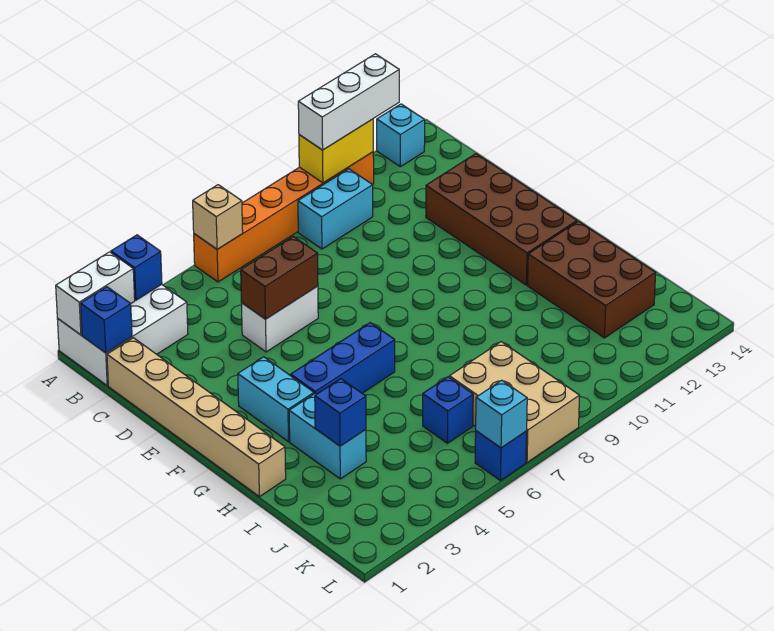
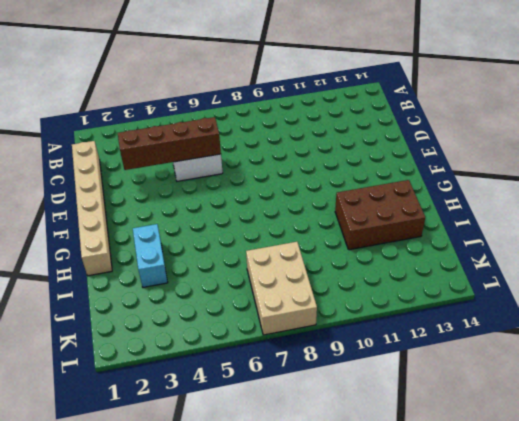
brown 1x4 brick [118,117,221,170] -> brown 1x2 brick [241,236,318,319]
brown 2x3 brick [335,180,425,250] -> brown 2x3 brick turned to [528,221,656,338]
none -> white 2x3 brick [57,284,188,385]
none -> orange 1x6 brick [194,152,374,282]
none -> cyan 1x1 brick [377,104,425,167]

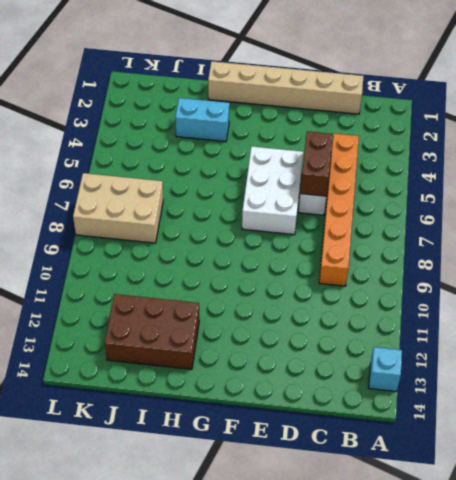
orange 1x6 brick [319,133,359,286] -> orange 1x6 brick moved to [194,152,374,282]
white 2x3 brick [242,147,303,235] -> white 2x3 brick moved to [57,284,188,385]
none -> cyan 1x2 brick [298,169,373,249]
none -> brown 2x4 brick [426,154,577,285]
none -> cyan 1x2 brick [238,357,314,442]

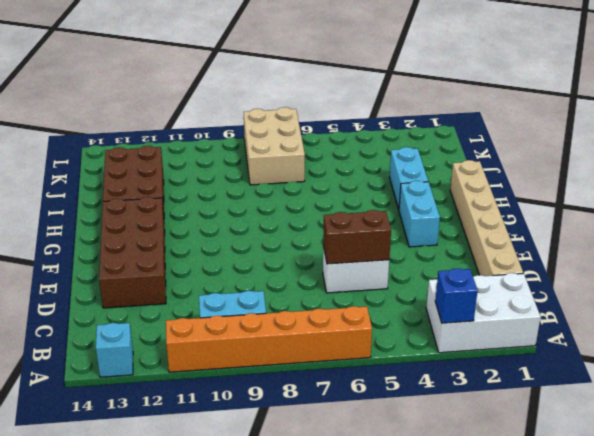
none -> blue 1x3 brick [291,323,395,394]
none -> blue 1x1 brick [423,377,473,443]
none -> blue 1x1 brick [475,431,527,481]

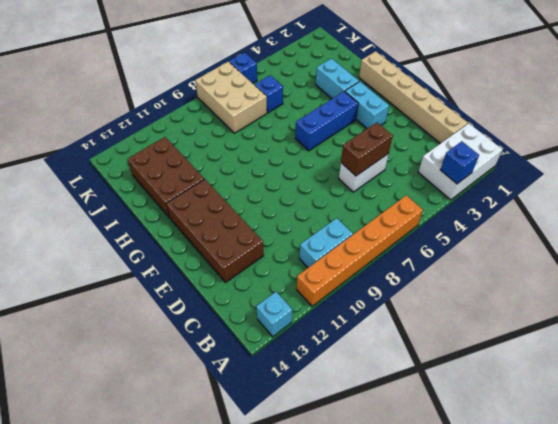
none -> white 1x2 brick [56,252,135,335]
none -> tan 1x1 brick [193,185,243,249]
none -> yellow 1x2 brick [299,119,373,183]

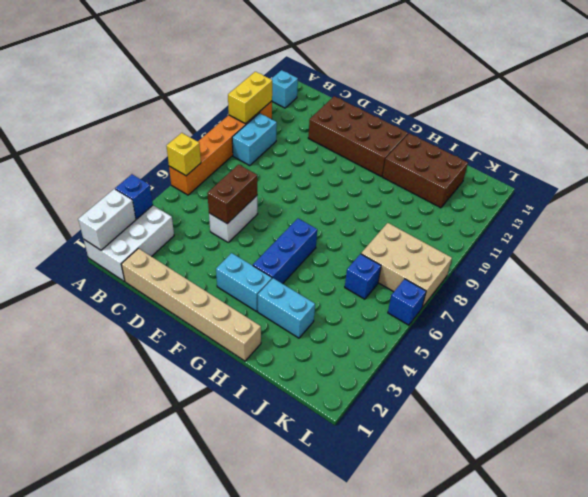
yellow 1x1 brick [167,133,201,176] -> tan 1x1 brick [193,185,243,249]
none -> blue 1x1 brick [81,287,132,353]
none -> blue 1x1 brick [315,379,366,446]
none -> cyan 1x1 brick [476,380,527,448]

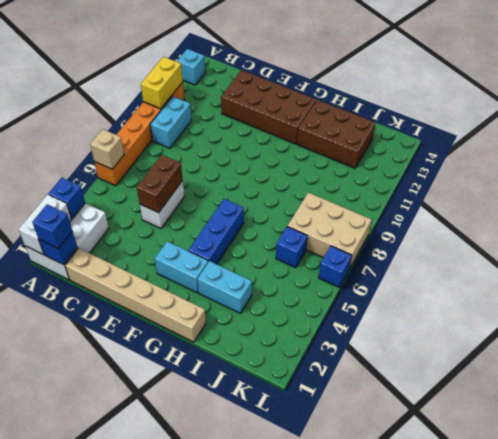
blue 1x1 brick [32,204,72,249] -> blue 1x1 brick moved to [315,379,366,446]
none -> cyan 1x1 brick [476,380,527,448]
none -> white 1x3 brick [298,54,399,150]

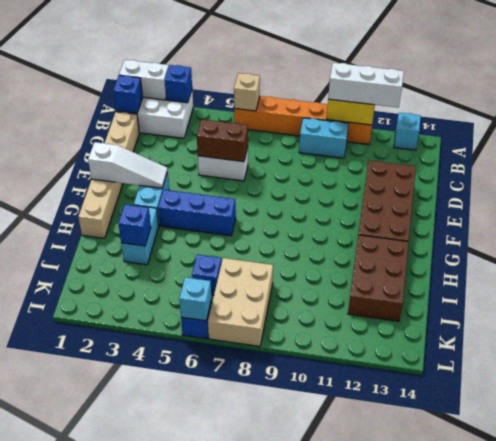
white 1x3 slope [88,142,167,188] -> none

